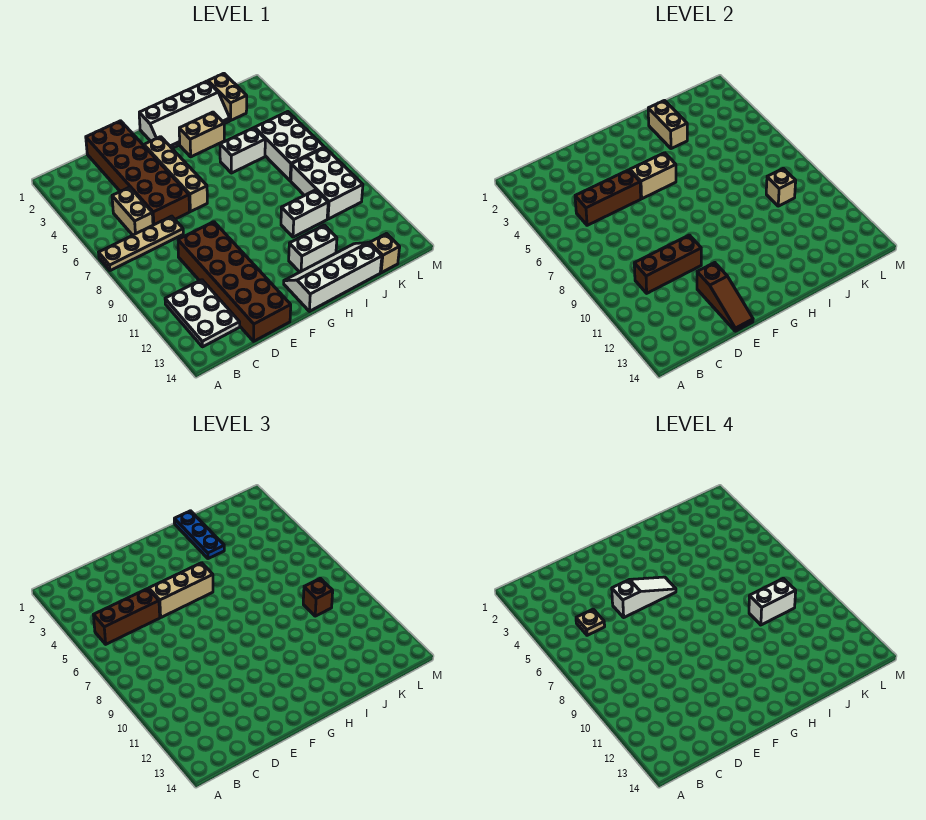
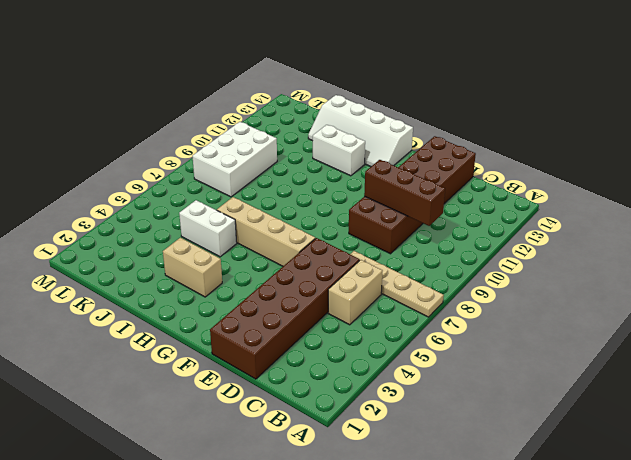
tan 1x4 brick [217,197,315,266] -> tan 1x4 brick turned to [144,137,207,212]
none -> white 2x3 plate [165,280,240,347]
none -> white 2x4 slope [139,81,230,148]
none -> white 1x2 brick [281,190,328,237]

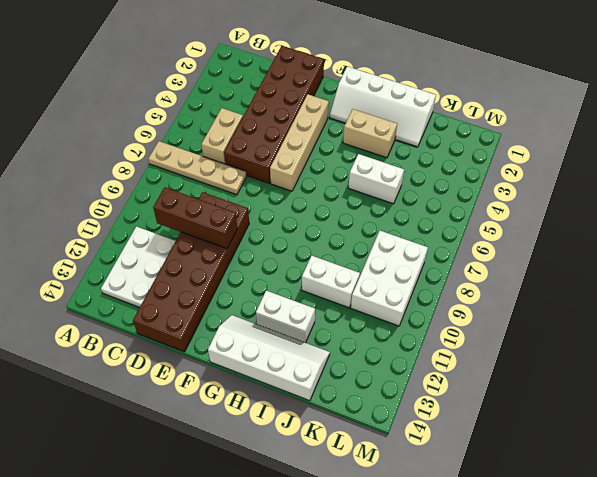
none -> tan 1x2 brick [208,73,247,120]
none -> white 2x3 brick [255,112,324,181]
none -> tan 1x1 brick [370,234,400,273]

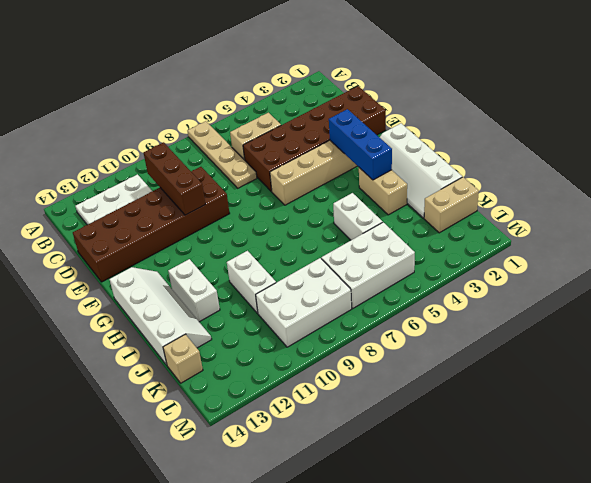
blue 1x3 brick [329,109,392,180] -> none
none -> brown 1x3 brick [575,170,641,225]
none -> brown 1x3 slope [697,263,753,331]
none -> tan 1x2 brick [630,153,676,199]

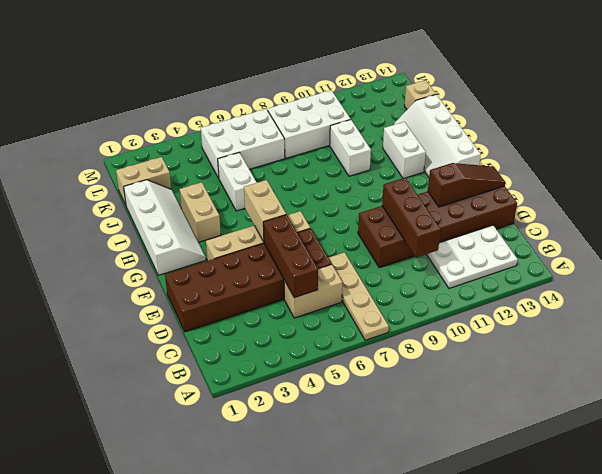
none -> tan 1x2 brick [648,101,687,149]
none -> tan 1x1 brick [766,168,796,206]
none -> brown 1x3 brick [93,589,160,644]

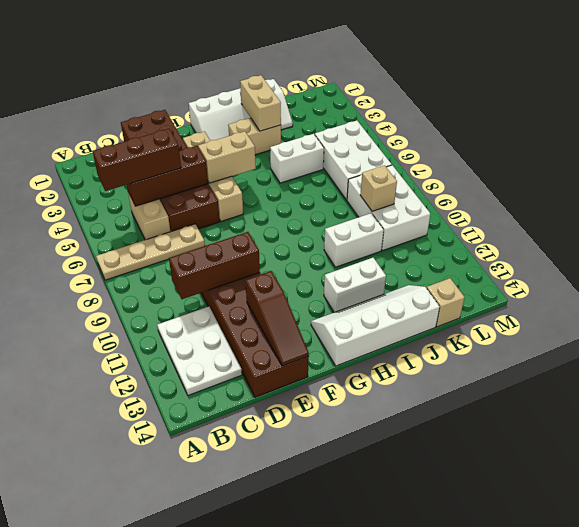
none -> tan 1x2 brick [208,73,247,120]
none -> tan 1x3 brick [148,563,213,617]
none -> blue 1x3 plate [174,511,224,559]

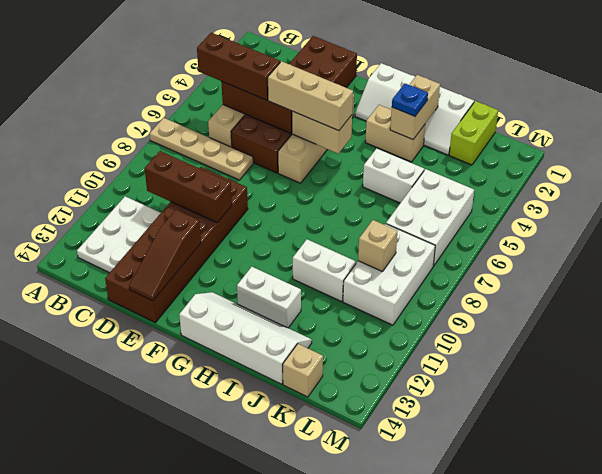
blue 1x1 plate [392,84,428,116] -> blue 1x3 plate [174,511,224,559]
lime 1x2 brick [449,101,498,165] -> tan 1x2 brick [208,73,247,120]
none -> brown 1x1 brick [303,578,333,616]
none -> tan 1x1 plate [576,609,605,635]
none -> white 1x3 slope [612,577,676,617]

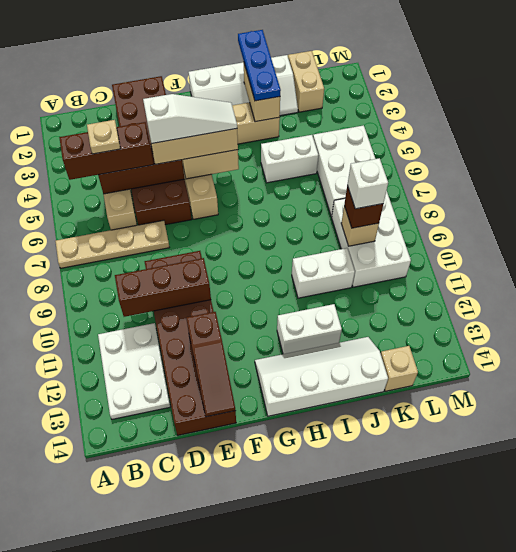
white 1x1 brick [347,158,388,209] -> white 1x2 brick [749,578,796,625]

